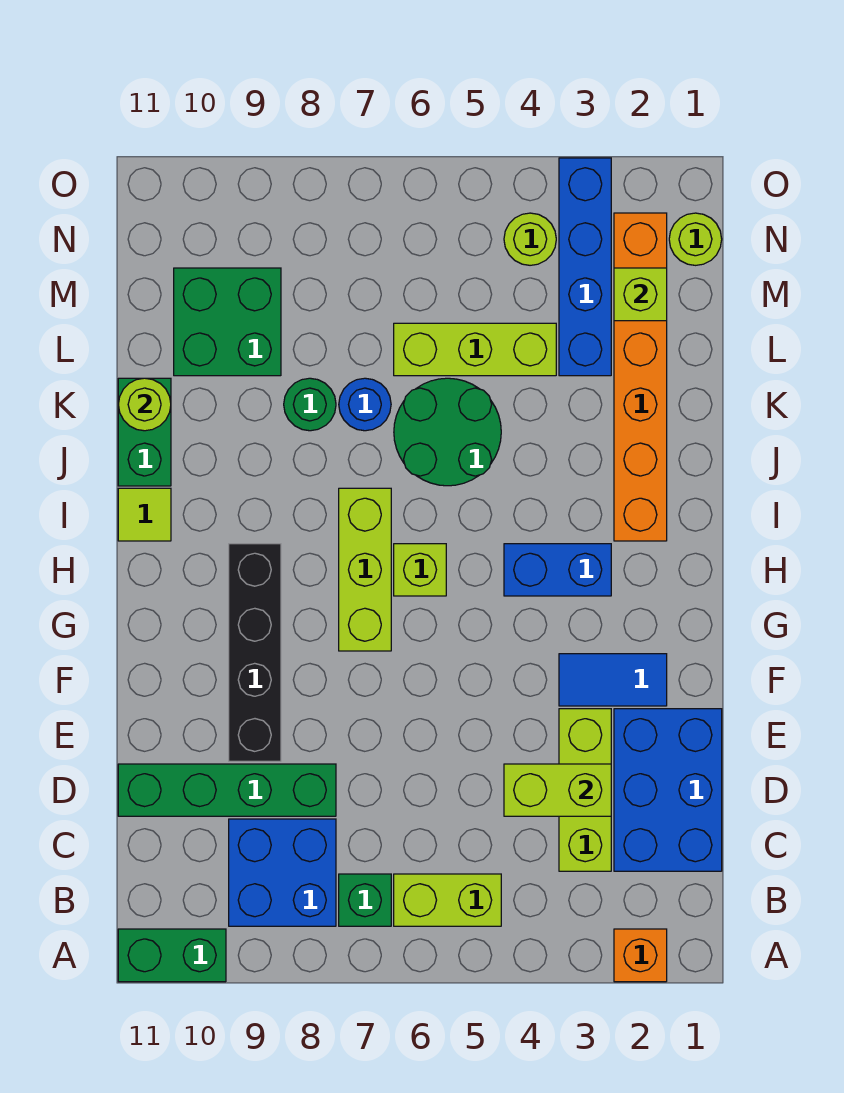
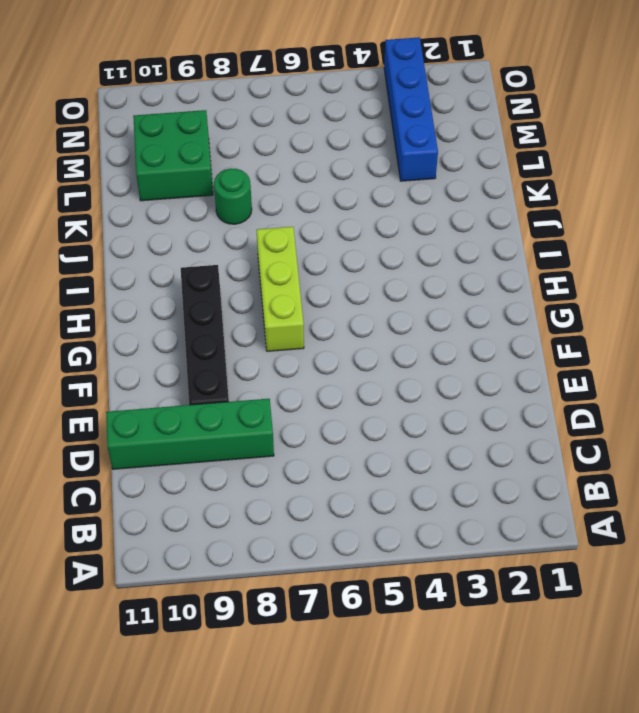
none -> orange 1x1 brick [614,929,667,982]
none -> green 1x2 brick [118,929,226,982]
none -> lime 1x2 brick [394,874,501,926]

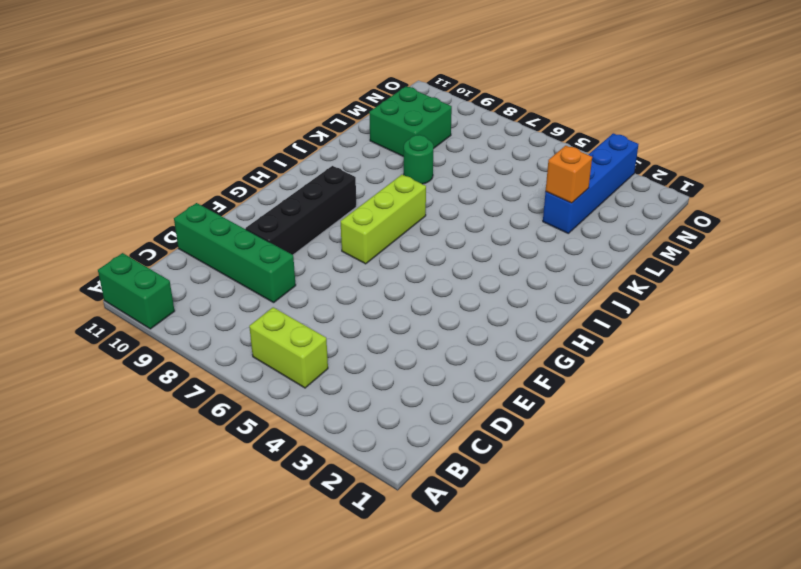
orange 1x1 brick [546,146,592,203] -> orange 1x1 brick moved to [614,929,667,982]
none -> green 1x1 brick [339,874,391,926]
none -> blue 2x2 brick [229,819,336,926]
none -> blue 2x3 brick [614,709,722,871]

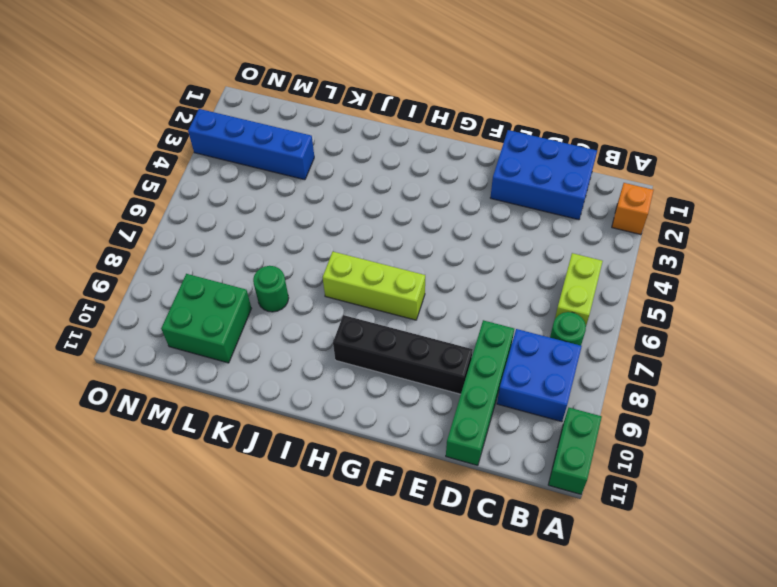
green 1x1 round brick [550,312,586,346] -> green 1x1 brick [339,874,391,926]
none -> lime 1x3 brick [559,709,611,871]
none -> blue 1x2 tile [559,654,667,706]
none -> blue 1x2 brick [504,544,611,596]

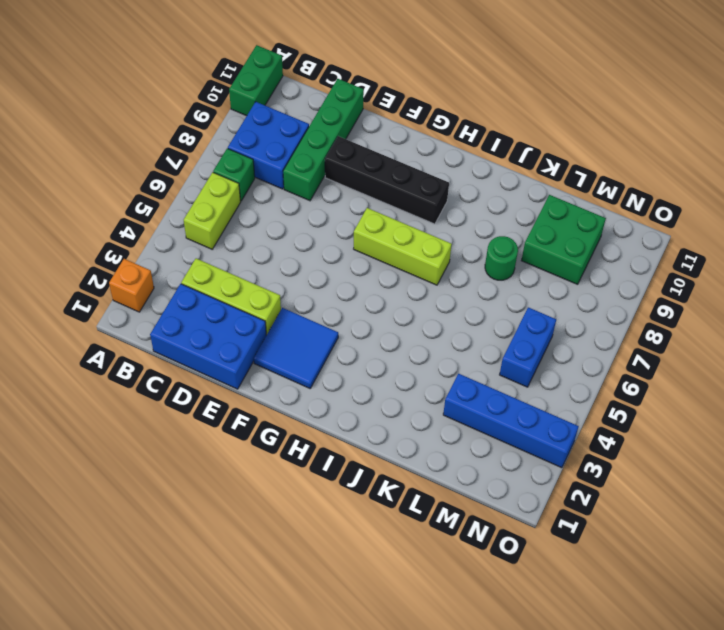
blue 2x2 tile [254,308,338,388] -> blue 1x2 tile [559,654,667,706]
blue 1x2 brick [500,307,556,387] -> blue 1x2 brick moved to [504,544,611,596]
none -> lime 1x1 brick [394,544,446,596]
none -> orange 1x6 brick [614,213,667,541]
none -> lime 1x1 tile [118,488,171,541]

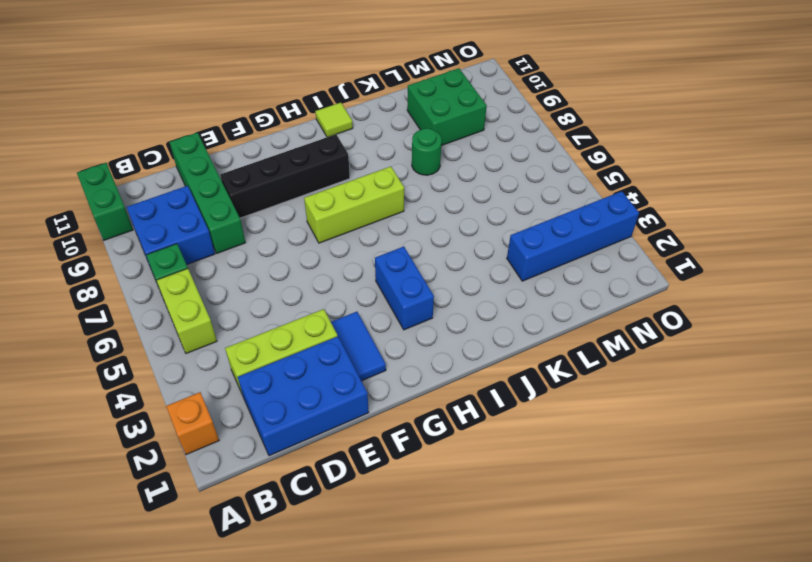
none -> lime 1x1 brick [394,544,446,596]
none -> orange 1x6 brick [614,213,667,541]
none -> green 2x2 round brick [394,378,501,486]

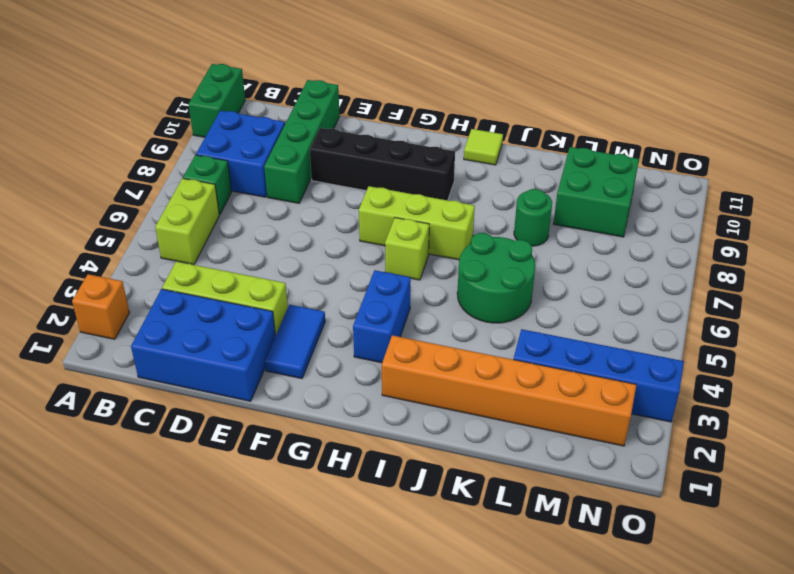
none -> green 1x2 brick [118,378,171,486]
none -> blue 1x1 round brick [339,378,391,431]
none -> lime 1x3 brick [394,323,556,376]

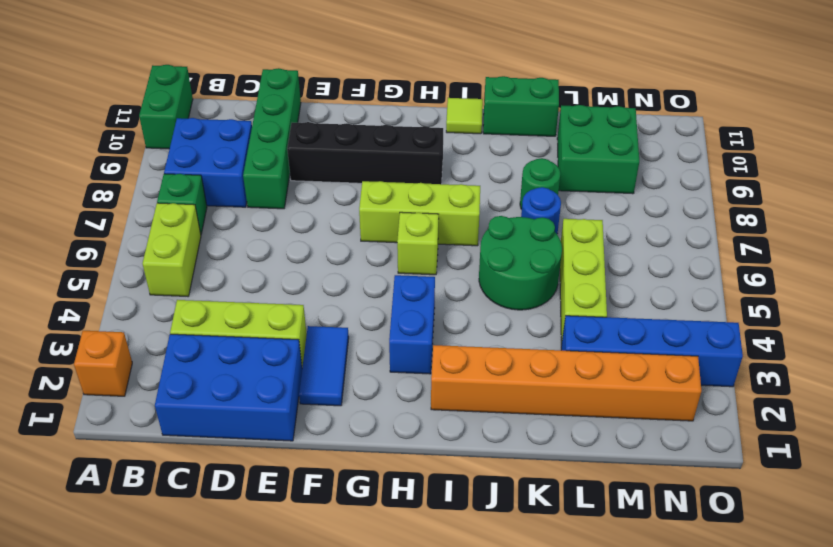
none -> lime 1x1 round brick [669,213,722,265]
none -> lime 1x1 round brick [504,213,556,265]
none -> lime 1x2 brick [504,764,611,816]

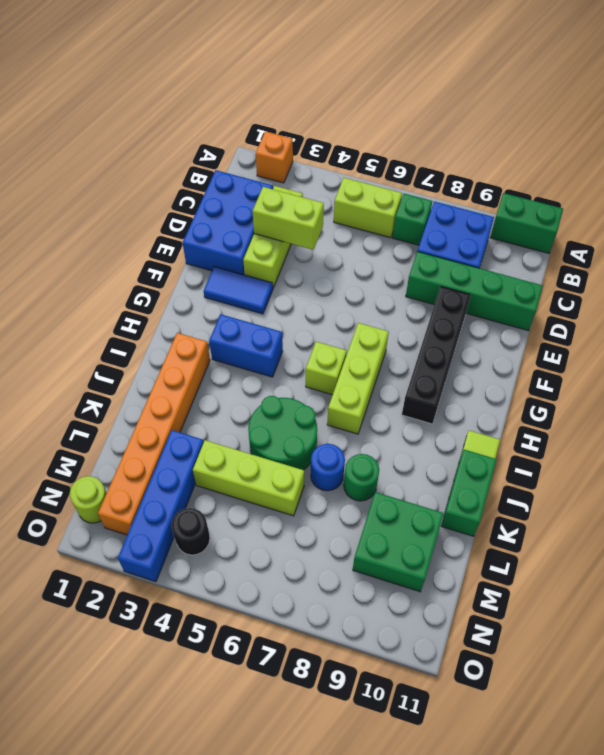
black 1x1 round brick [172,508,210,555] -> lime 1x1 round brick [504,213,556,265]
none -> lime 1x1 round brick [118,378,171,431]
none -> lime 1x1 brick [614,268,667,321]

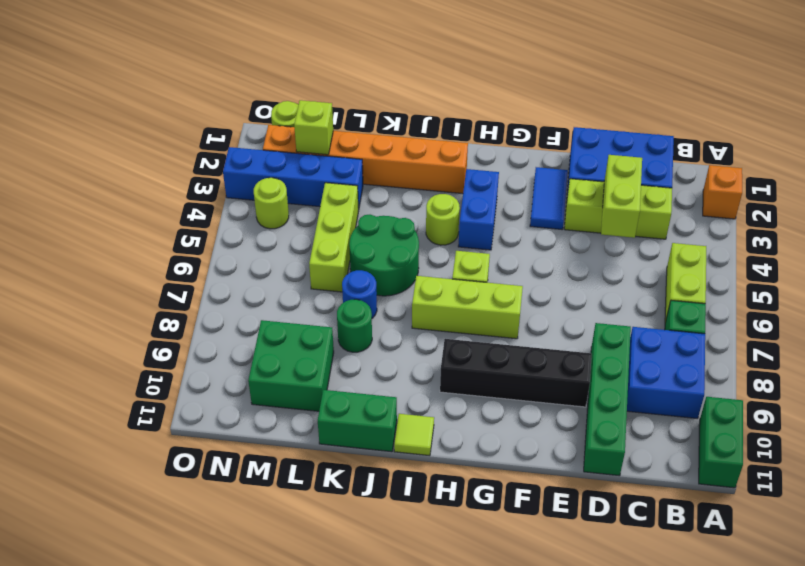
lime 1x1 round brick [426,194,460,245] -> lime 1x1 round brick moved to [118,378,171,431]

